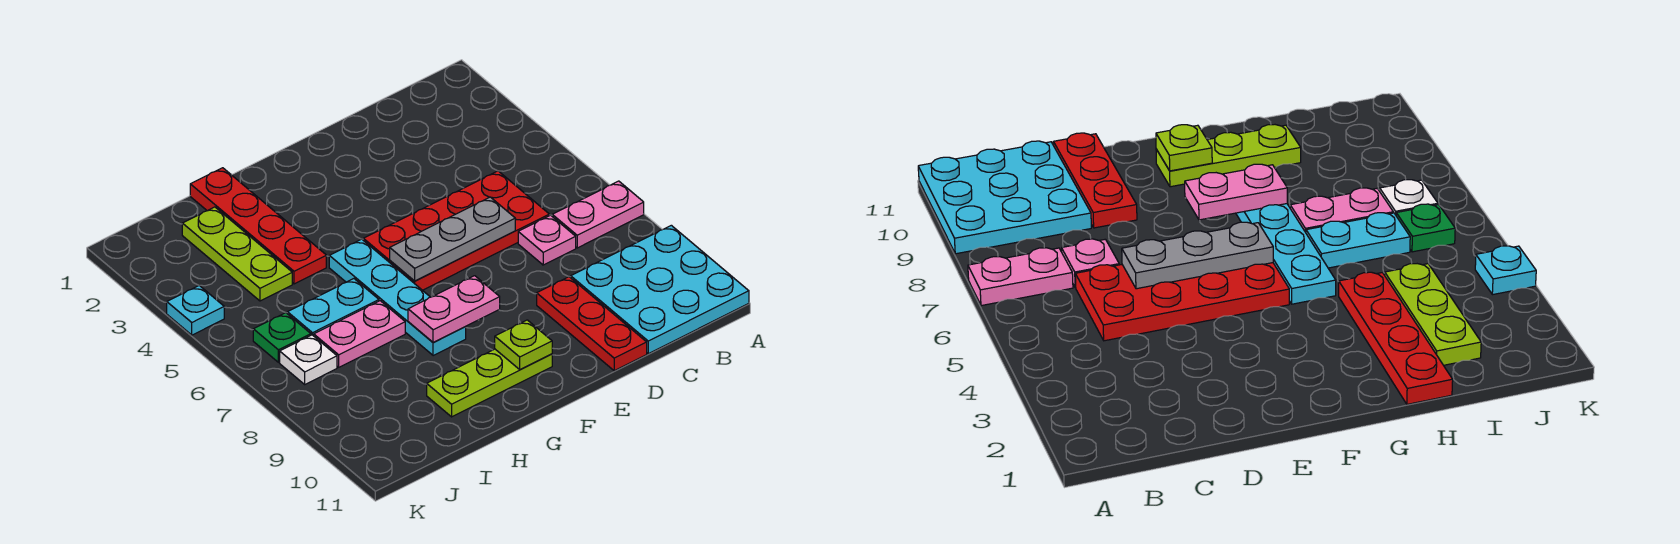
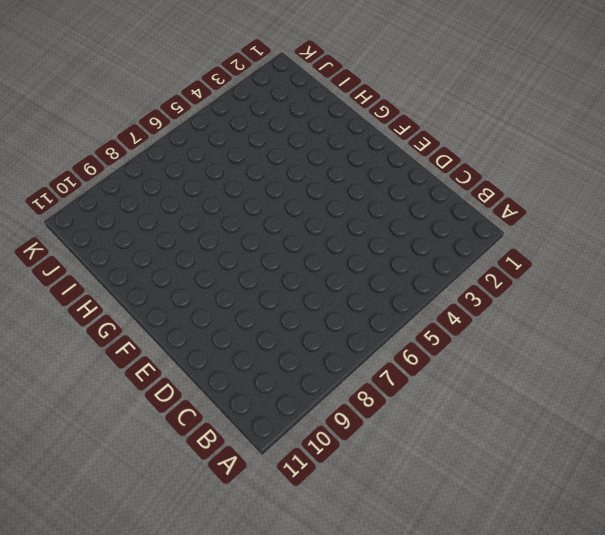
none -> pink 1x2 plate [552,181,644,248]
none -> cyan 3x3 plate [571,225,749,354]
none -> red 2x4 plate [363,171,549,290]

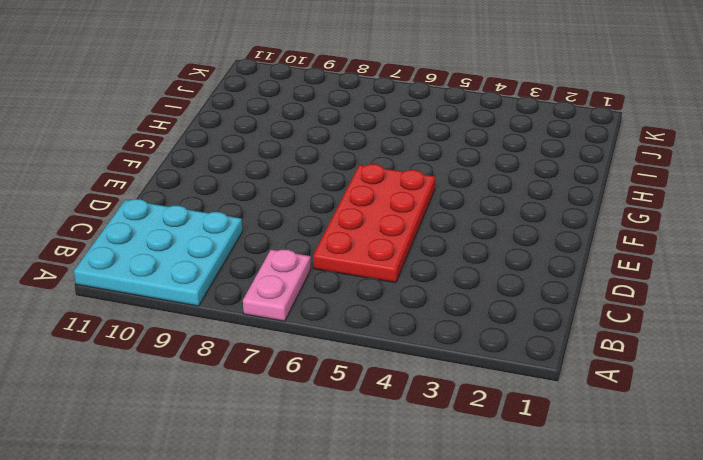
none -> pink 1x1 plate [518,215,576,265]
none -> red 1x3 plate [537,277,647,371]
none -> lime 1x3 plate [427,349,552,417]

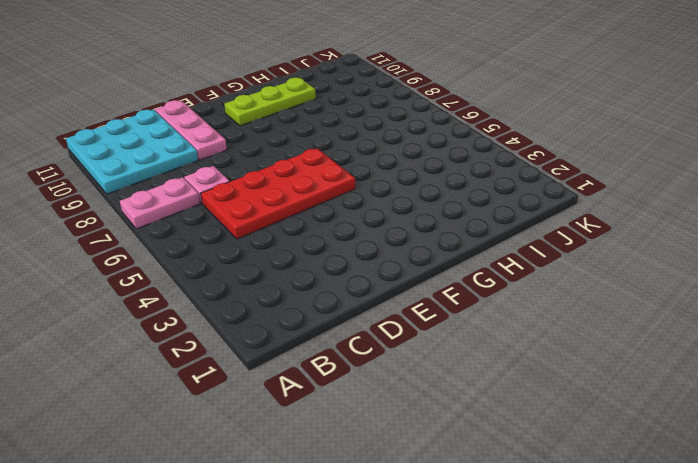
pink 1x3 plate [155,100,227,160] -> red 1x3 plate [537,277,647,371]
none -> cyan 1x4 plate [329,239,466,356]
none -> red 1x4 plate [190,168,326,284]
none -> cyan 1x2 plate [287,279,379,336]

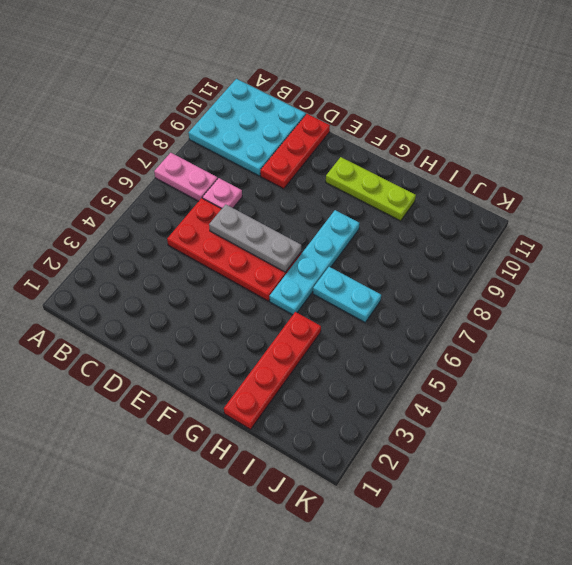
none -> pink 1x2 plate [314,301,405,367]
none -> lime 1x3 plate [182,207,292,301]
none -> green 1x1 plate [253,313,311,362]

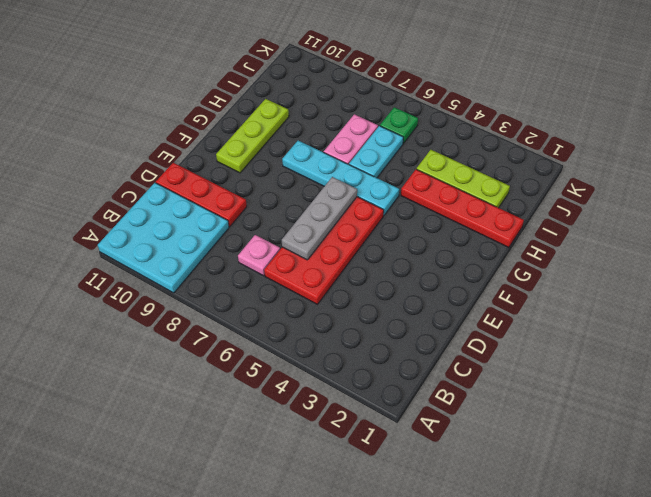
none -> pink 1x2 plate [552,181,644,248]
none -> white 1x1 plate [280,335,337,384]
none -> cyan 1x1 plate [167,285,224,335]

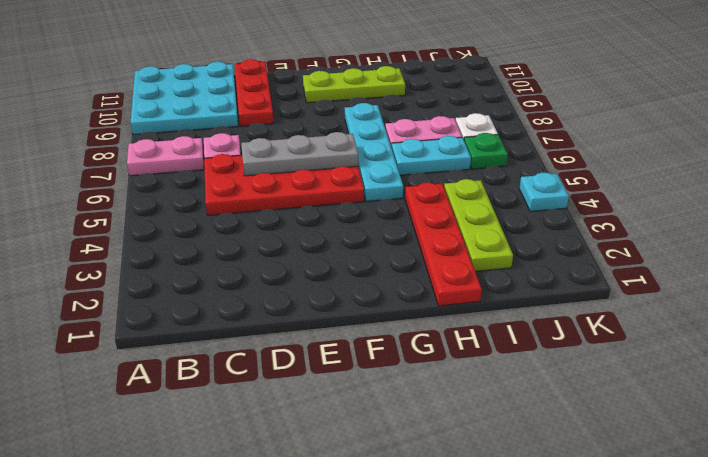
none -> pink 1x2 plate [408,276,500,342]
none -> lime 1x1 plate [495,320,552,369]

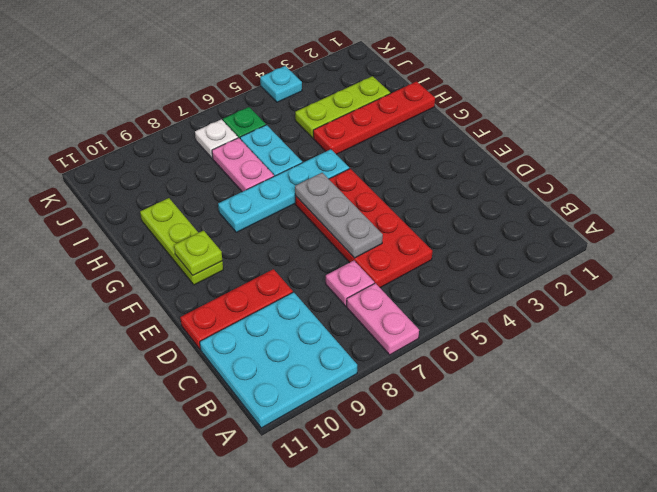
none -> pink 1x2 plate [408,276,500,342]

